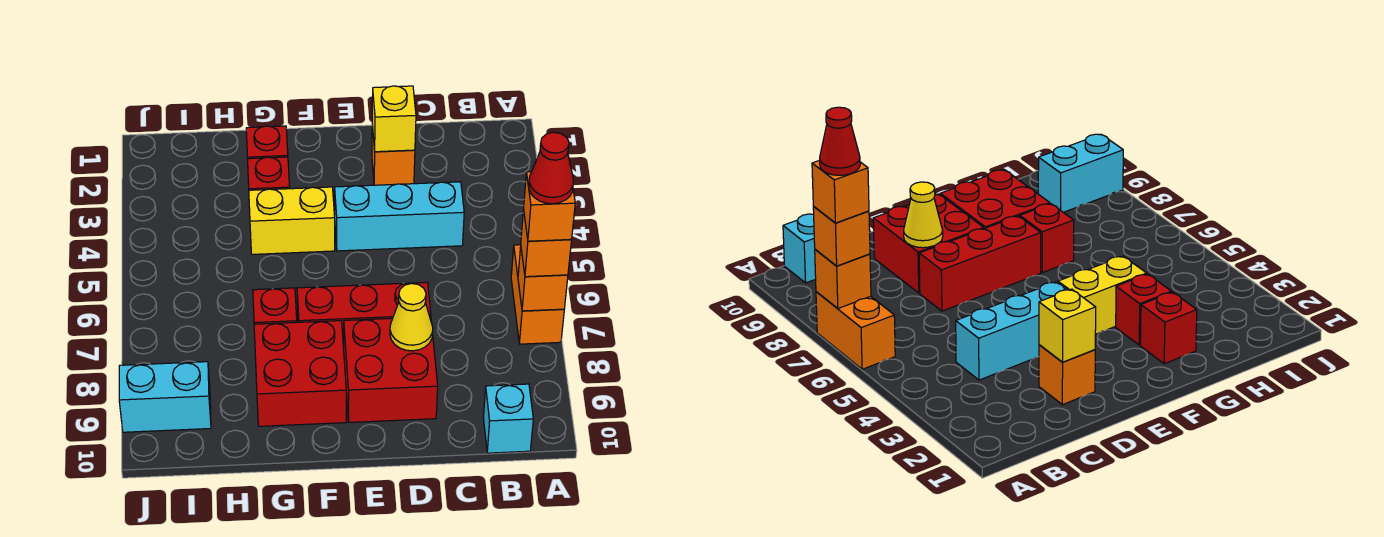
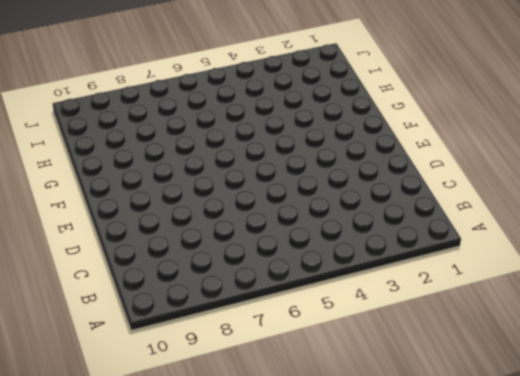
none -> orange 1x2 brick [511,245,564,344]
none -> cyan 1x1 brick [483,384,533,453]
none -> cyan 1x3 brick [335,182,464,251]

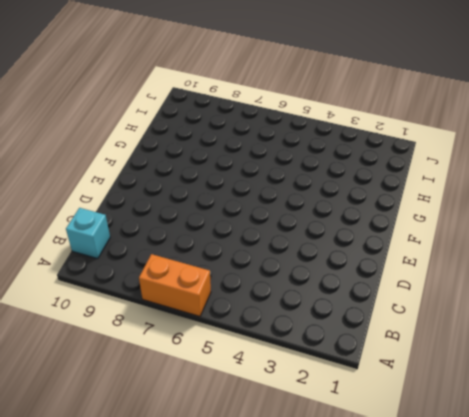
none -> cyan 1x3 brick [335,182,464,251]
none -> orange 1x1 brick [372,126,415,185]
none -> red 1x3 brick [297,282,431,348]

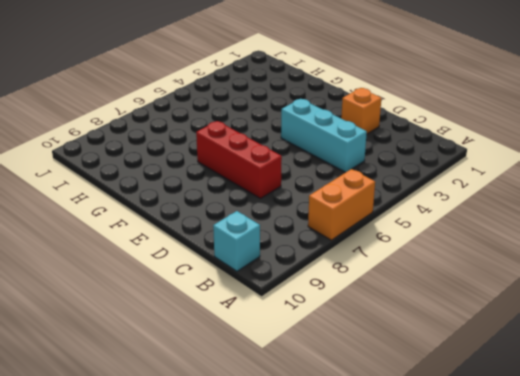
none -> red 2x2 brick [344,317,438,422]
none -> yellow 1x2 brick [249,187,335,254]
none -> red 2x2 brick [254,321,346,426]

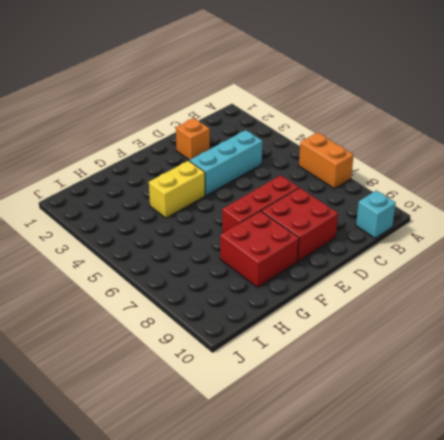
none -> red 1x1 brick [246,126,288,159]
none -> red 1x1 brick [248,157,290,190]
none -> red 1x1 brick [253,288,297,324]

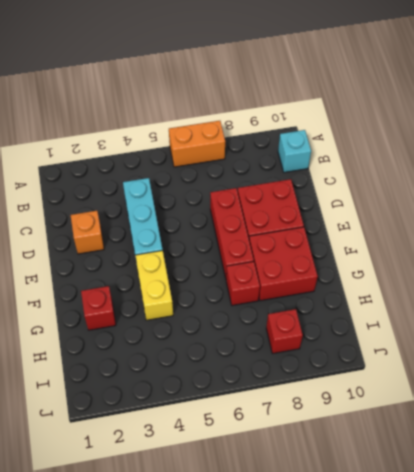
red 1x1 brick [266,309,303,354] -> red 1x1 brick moved to [248,157,290,190]
none -> cyan 1x2 brick [119,362,211,432]
none -> orange 1x1 brick [518,247,568,311]
none -> yellow 1x1 brick [372,86,416,152]

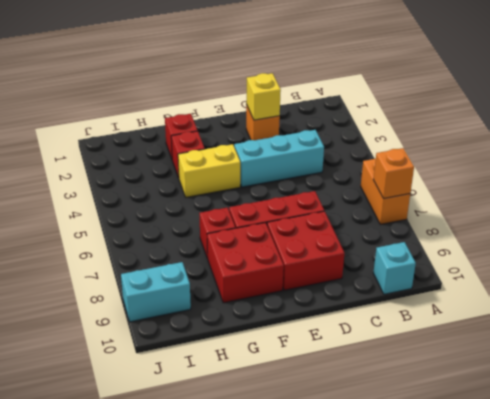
none -> yellow 1x1 cone [390,283,433,351]
none -> orange 1x1 brick [521,210,572,277]
none -> orange 1x1 brick [524,172,575,241]

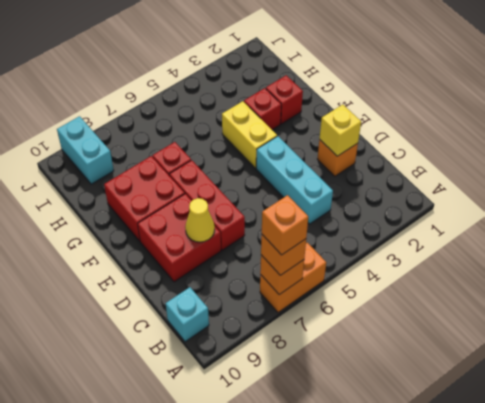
none -> red 1x1 cone [529,132,574,204]

